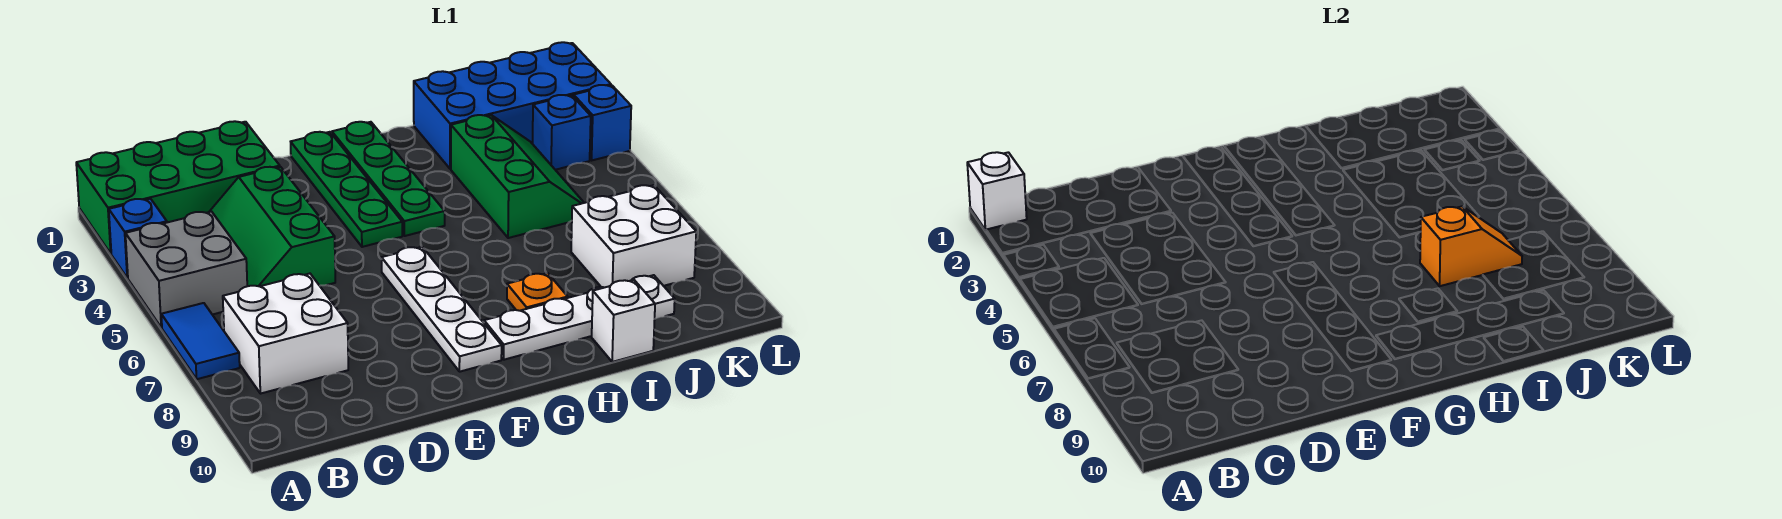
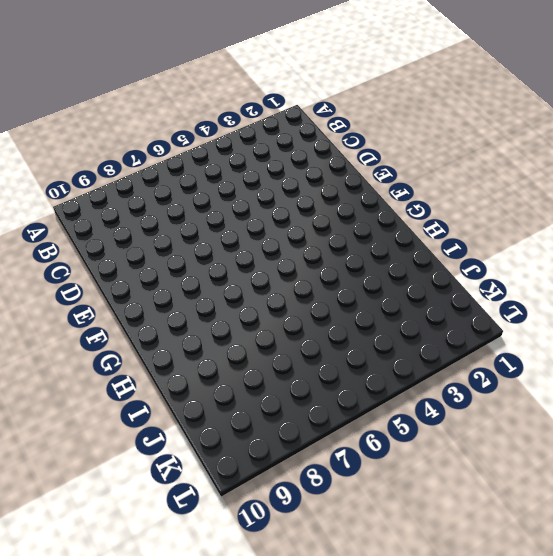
none -> green 2x4 brick [76,121,280,253]
none -> blue 1x1 brick [109,199,167,278]
none -> grey 2x2 brick [125,212,247,328]

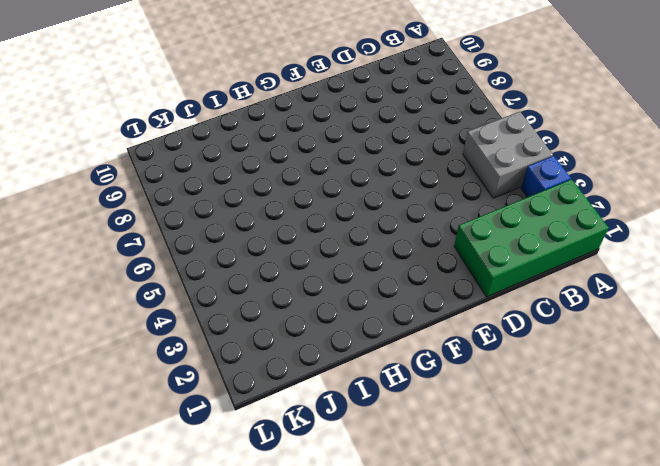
none -> blue 1x2 tile [161,303,240,379]
none -> white 2x2 brick [223,274,348,394]
none -> green 2x3 slope [209,167,335,286]

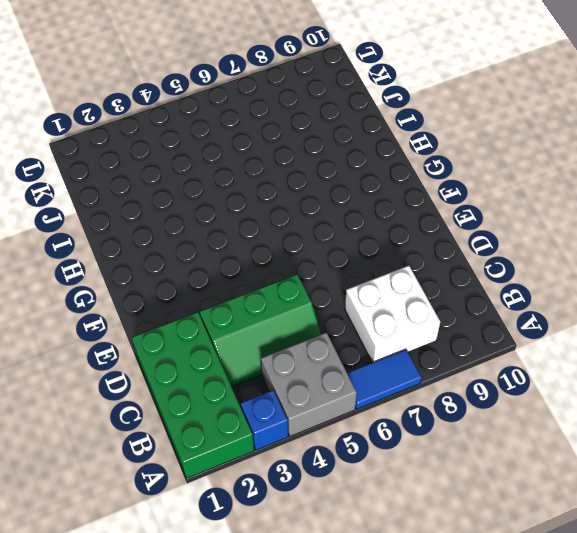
none -> green 1x4 plate [291,132,402,247]
none -> white 1x4 plate [381,247,502,372]
none -> green 1x4 plate [332,122,445,236]

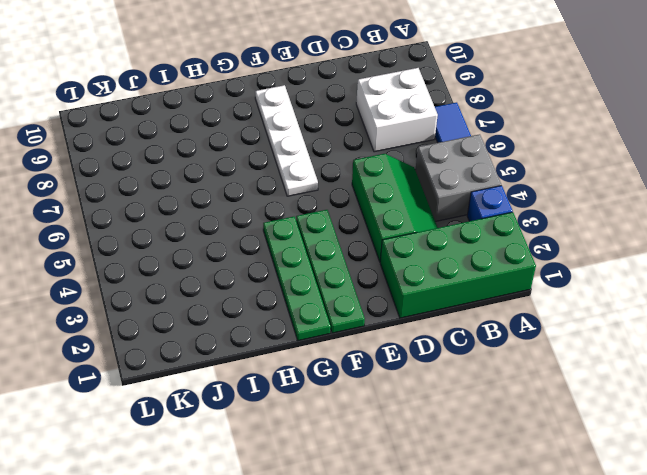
none -> white 1x4 plate [484,275,675,360]
none -> orange 1x1 plate [507,273,568,311]
none -> blue 2x4 brick [414,42,611,169]

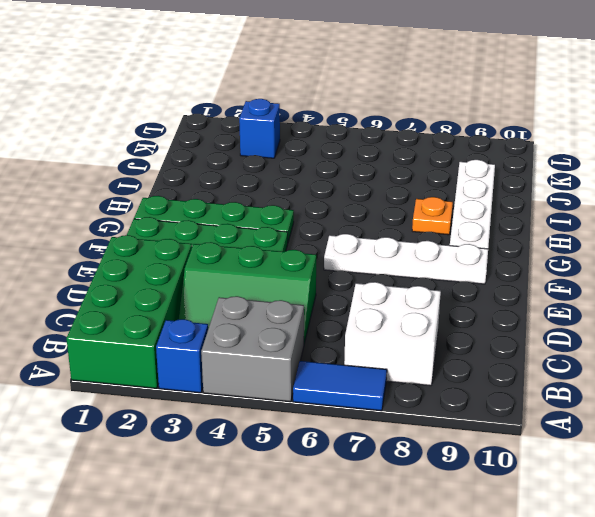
none -> blue 2x4 brick [414,42,611,169]
none -> green 2x3 slope [451,115,584,238]
none -> white 1x1 brick [592,280,655,362]

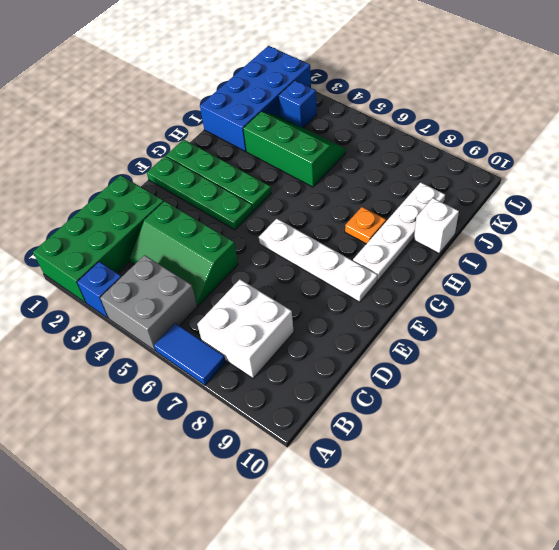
none -> white 2x2 brick [571,185,696,287]
none -> blue 1x1 brick [574,85,631,160]
none -> white 1x1 brick [967,152,1027,230]

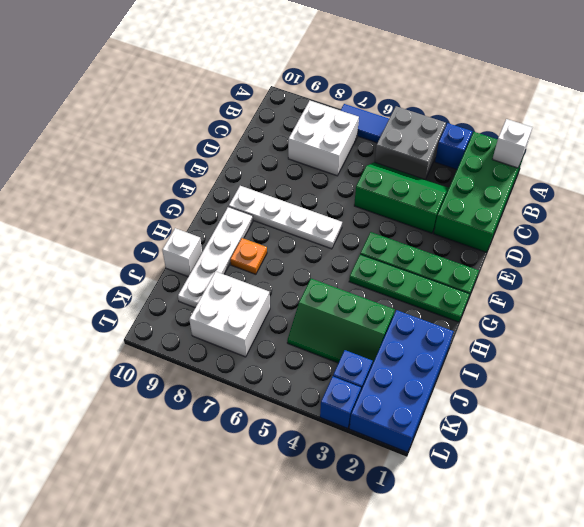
none -> orange 1x2 slope [1420,206,1522,286]

